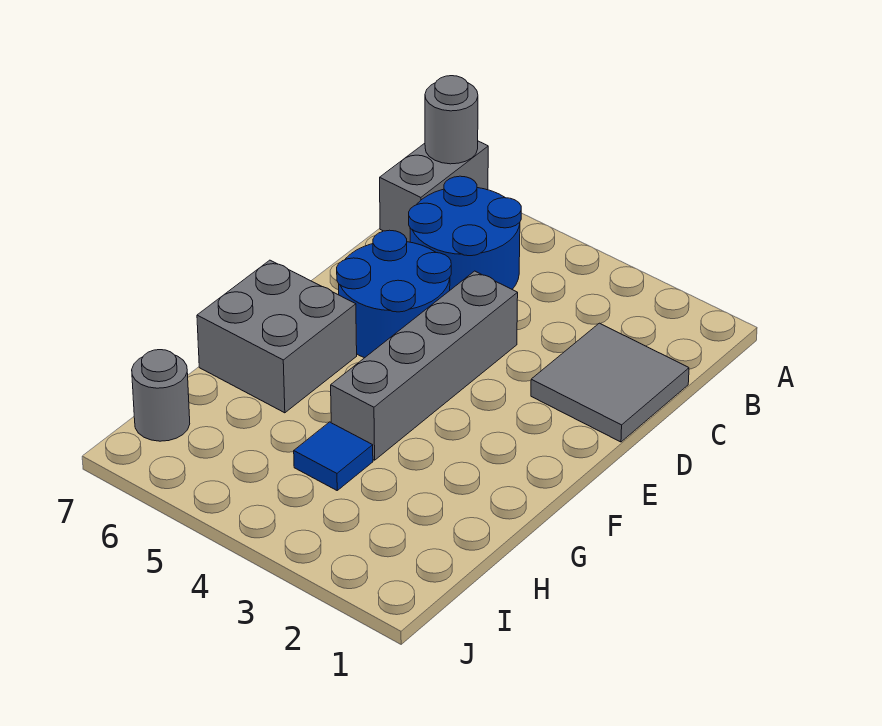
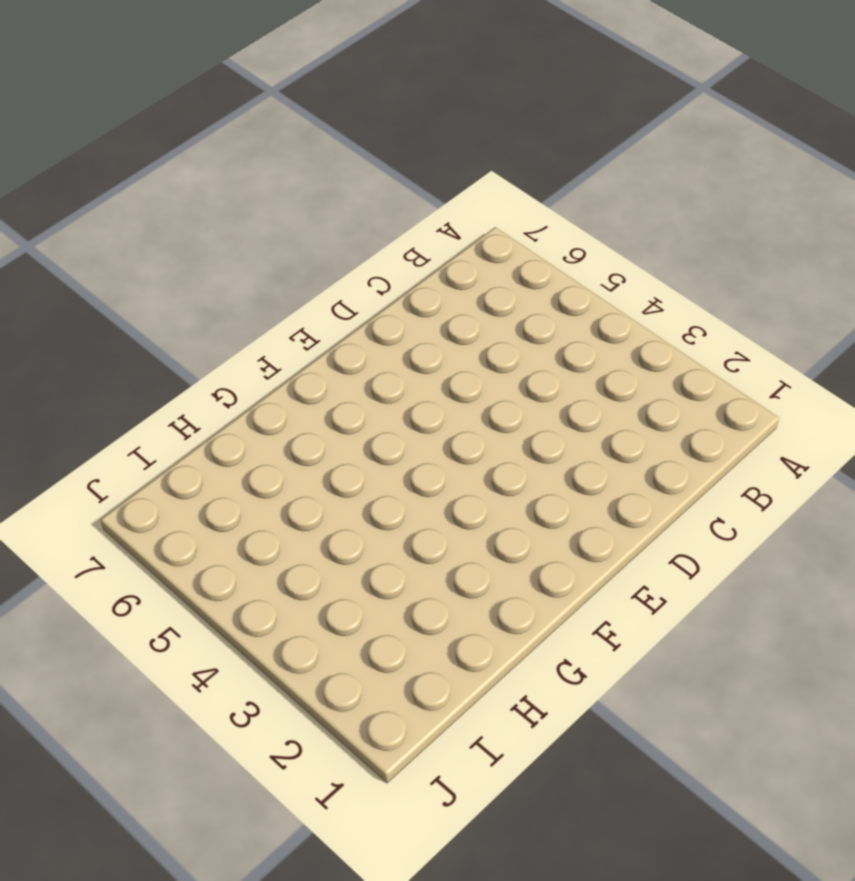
none -> grey 1x2 brick [380,141,488,242]
none -> blue 2x2 round brick [409,176,521,290]

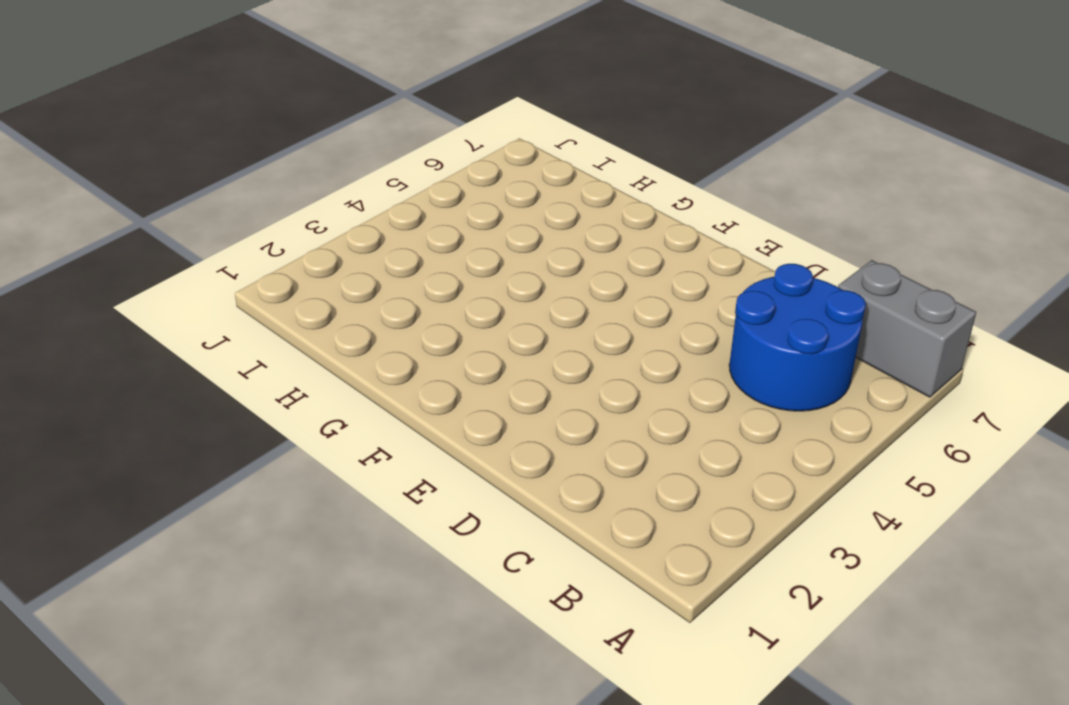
none -> grey 2x2 tile [531,323,689,442]
none -> grey 1x4 brick [331,271,518,460]

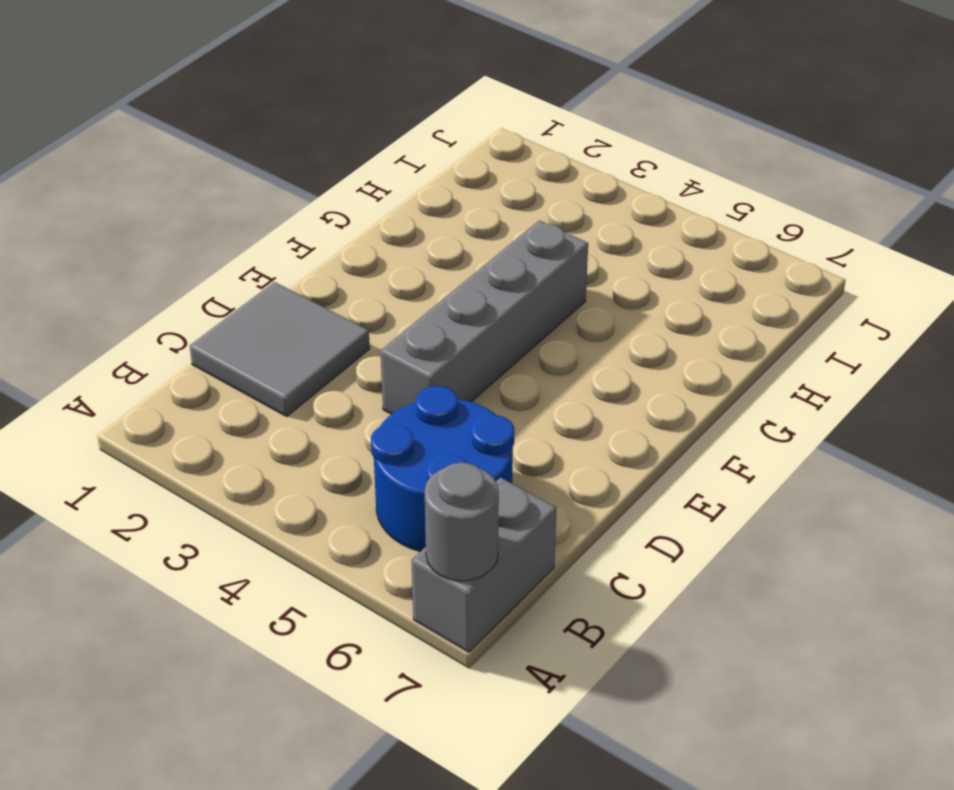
none -> blue 2x2 round brick [337,230,451,358]
none -> grey 2x2 brick [197,260,357,413]

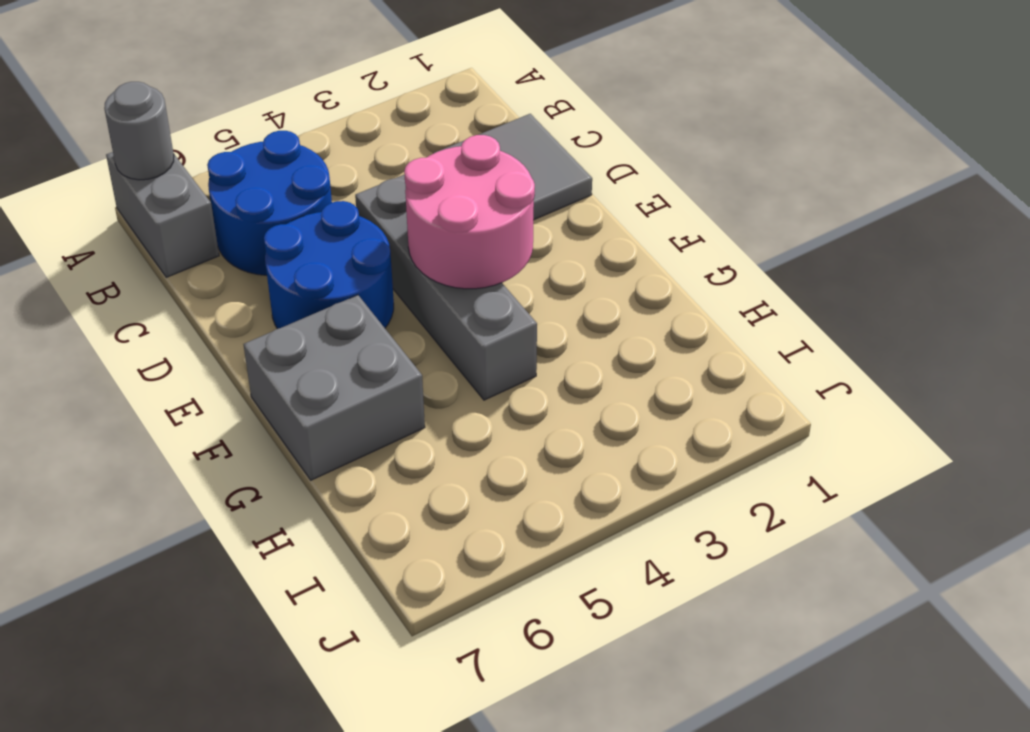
pink 2x2 round brick [404,135,535,289] -> none
none -> blue 1x1 tile [294,422,373,490]
none -> grey 1x1 round brick [132,350,190,441]

